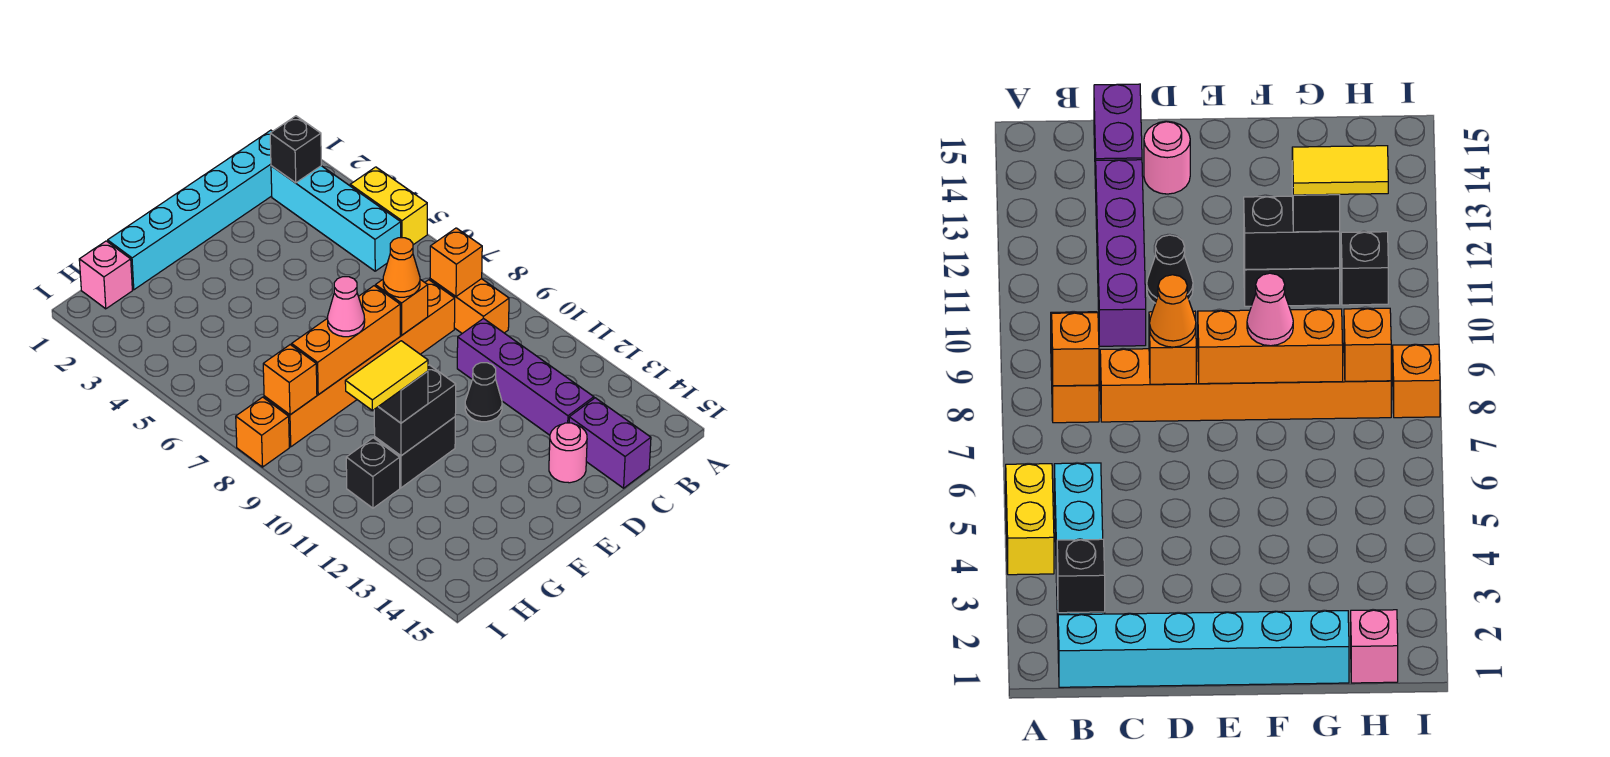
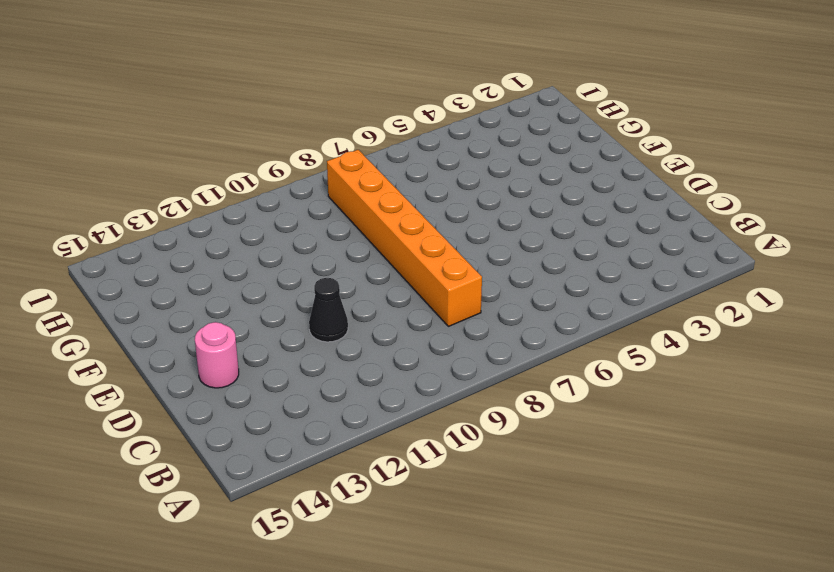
none -> yellow 1x2 brick [350,167,427,245]
none -> cyan 1x6 brick [108,130,272,290]
none -> cyan 1x4 brick [271,166,401,271]

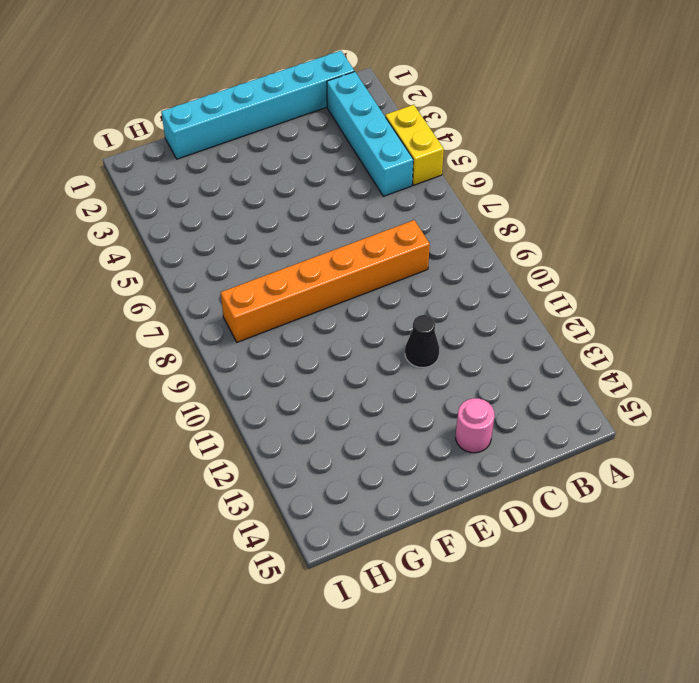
none -> orange 1x2 brick [430,279,509,333]
none -> purple 1x4 brick [457,318,594,435]
none -> purple 1x2 brick [569,398,651,488]

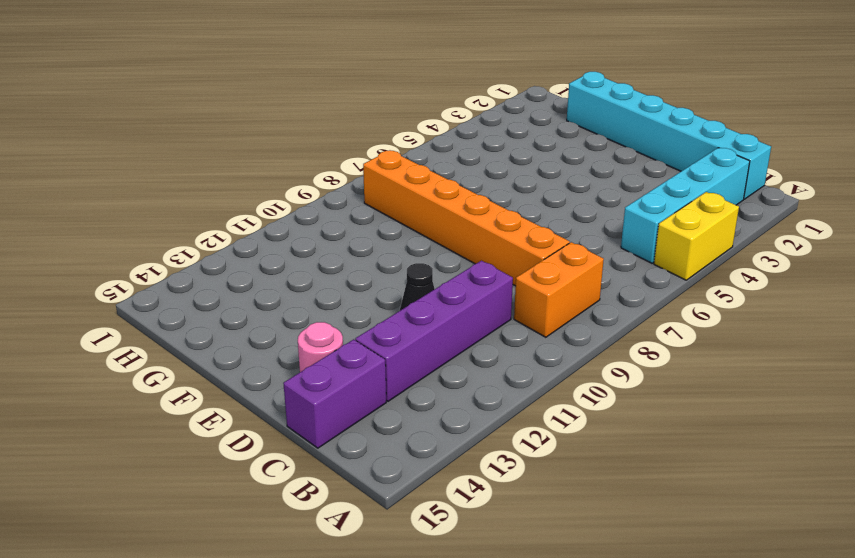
none -> black 1x2 brick [375,417,455,488]
none -> pink 1x1 brick [79,241,132,309]
none -> black 1x1 brick [346,438,400,508]

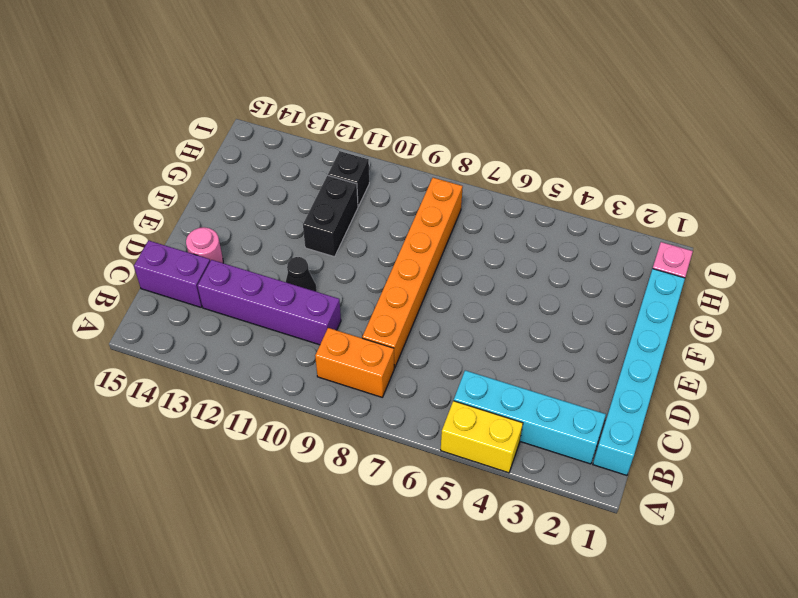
none -> orange 1x1 brick [236,397,289,467]
none -> black 1x1 brick [270,116,321,183]
none -> orange 1x1 brick [430,228,482,296]

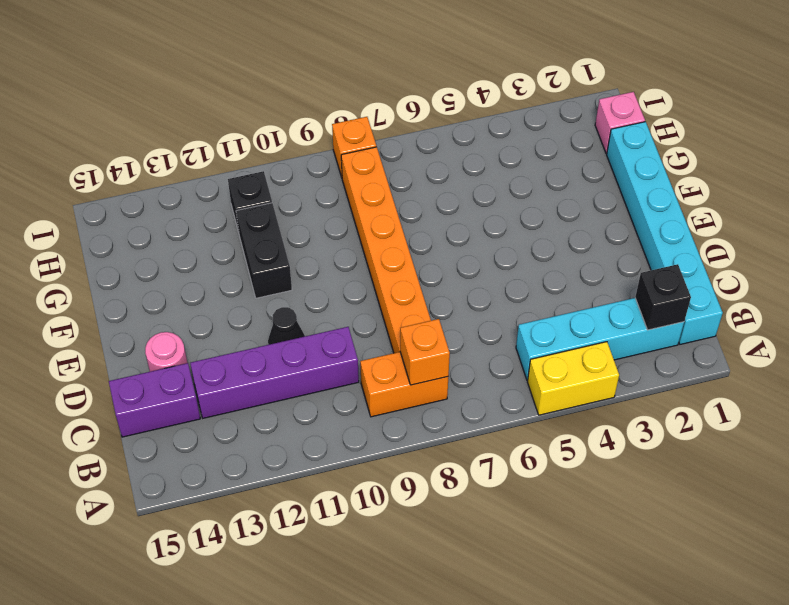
none -> orange 1x1 brick [375,280,428,335]
none -> orange 1x3 brick [292,286,400,395]
none -> black 1x2 brick [374,365,456,456]

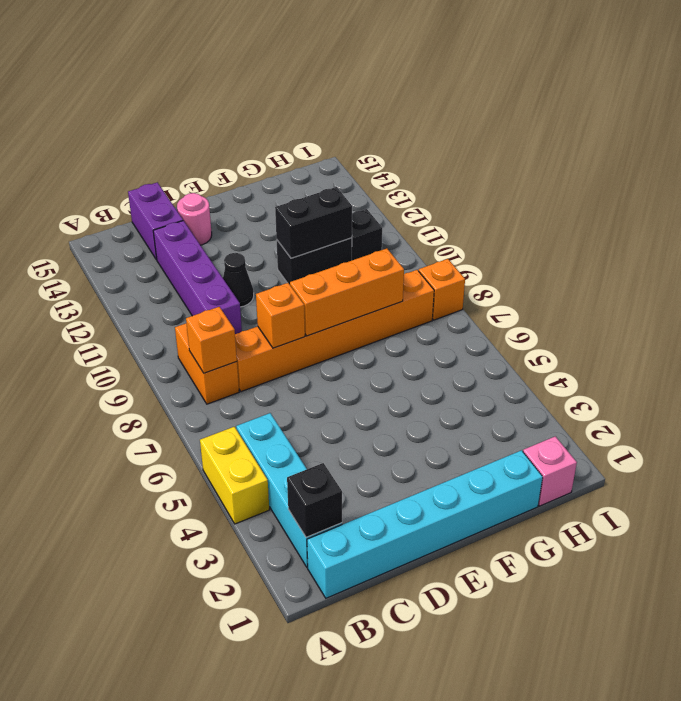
none -> orange 1x1 brick [263,345,317,415]
none -> orange 1x1 cone [383,238,420,297]
none -> pink 1x1 cone [328,277,365,337]

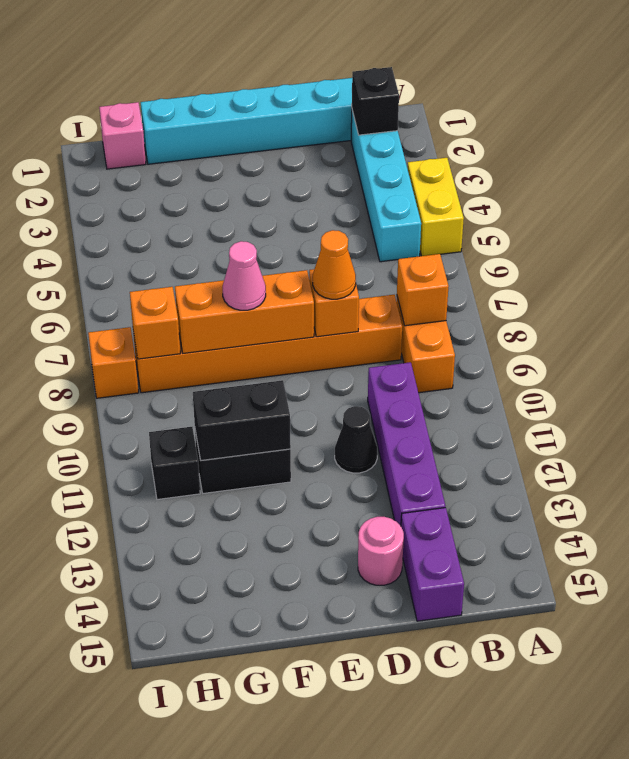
none -> black 1x1 brick [379,371,428,423]
none -> yellow 1x2 tile [345,341,428,411]

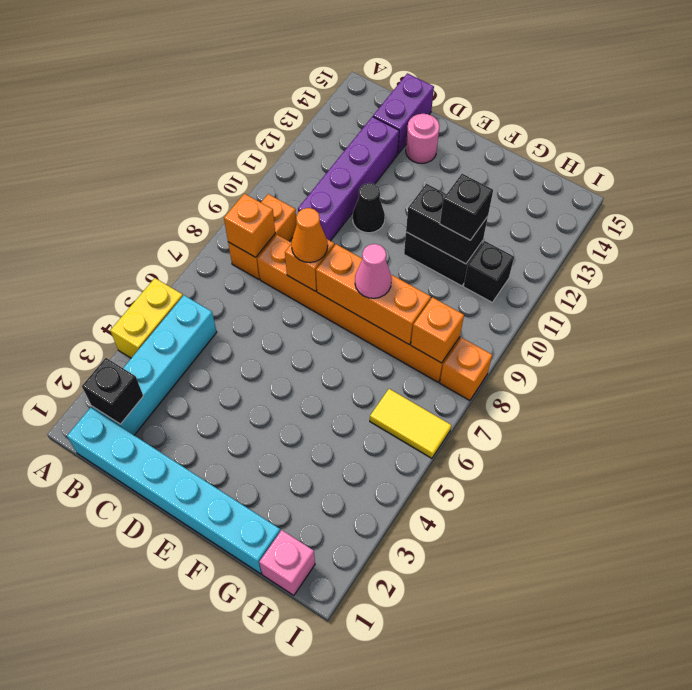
yellow 1x2 tile [370,389,451,458] -> yellow 1x2 tile moved to [345,341,428,411]

